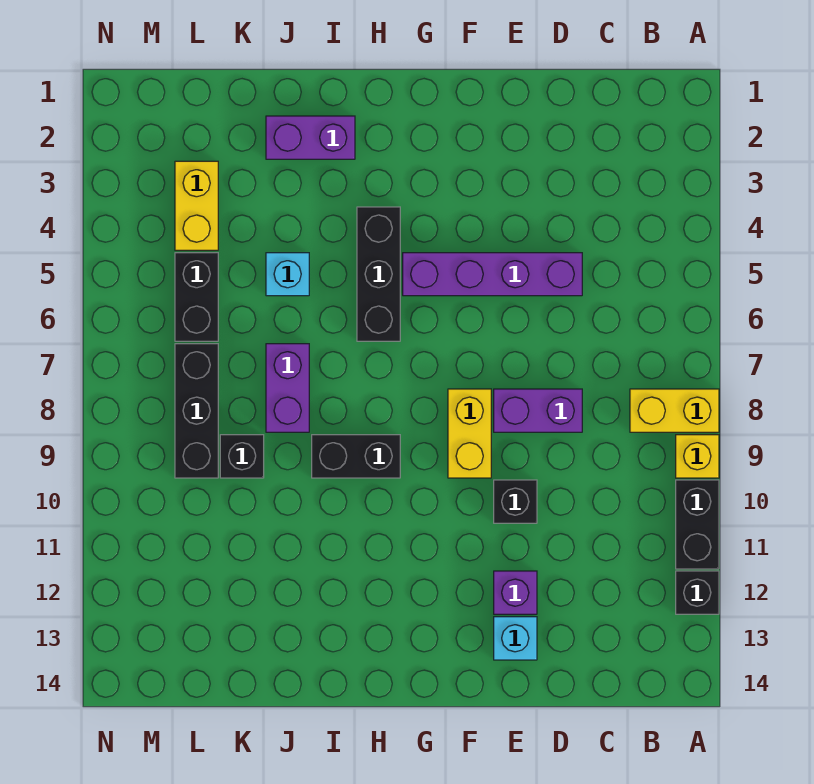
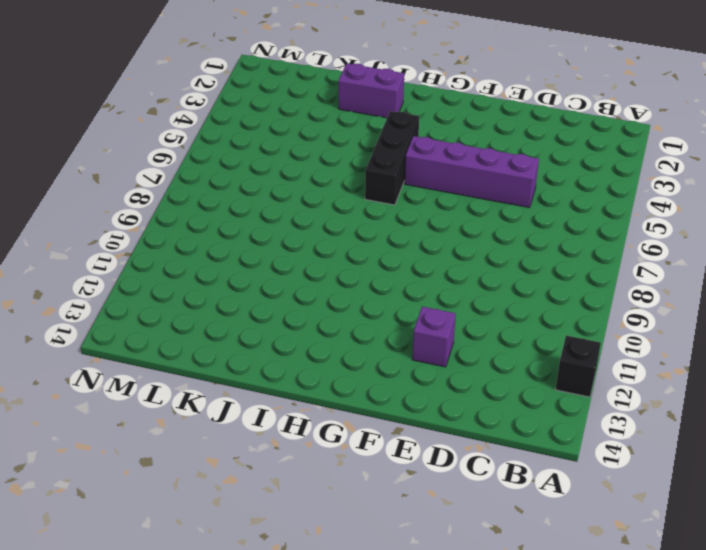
none -> yellow 1x2 brick [630,389,719,432]
none -> yellow 1x1 brick [676,435,719,478]
none -> black 1x2 brick [676,480,719,569]

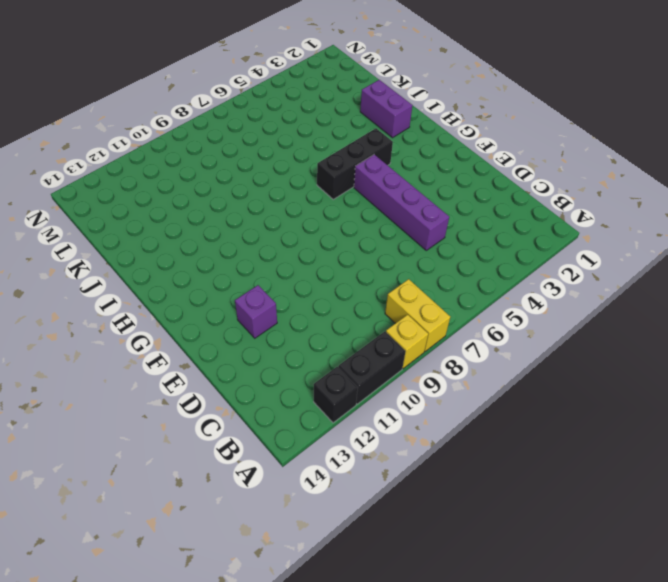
none -> purple 1x2 brick [494,389,582,432]
none -> black 1x1 brick [494,480,537,523]
none -> cyan 1x1 brick [494,617,537,660]

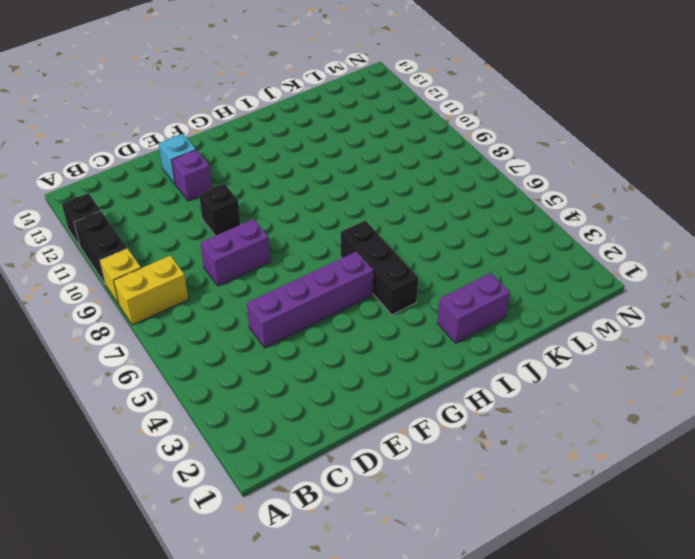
none -> yellow 1x2 brick [448,389,491,478]
none -> black 1x2 brick [312,435,400,478]
none -> cyan 1x1 brick [266,253,309,296]

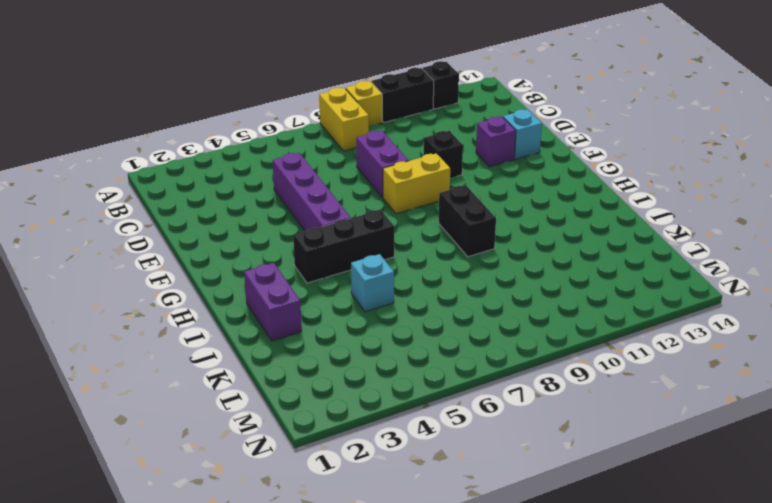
none -> purple 1x2 brick [266,344,309,432]
none -> black 1x1 brick [220,435,264,478]
none -> yellow 1x2 brick [175,161,218,250]

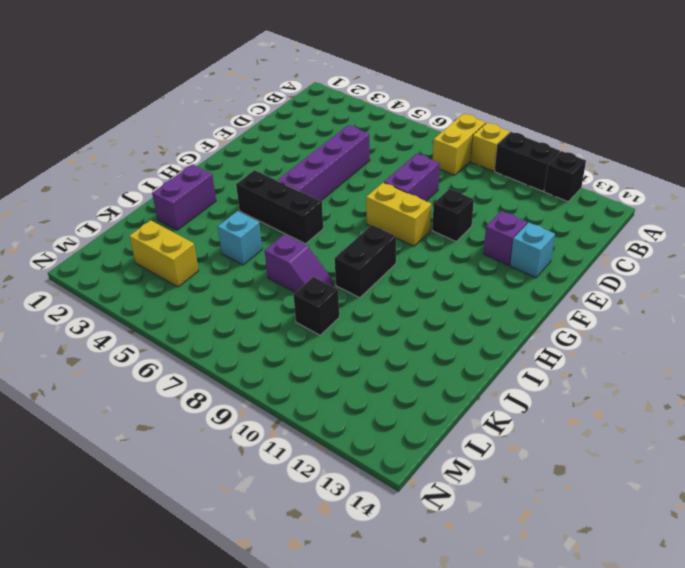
purple 1x2 slope [265,234,334,293] -> purple 1x2 brick [266,344,309,432]
none -> black 1x2 brick [175,253,218,341]
none -> black 1x3 brick [175,344,218,478]

